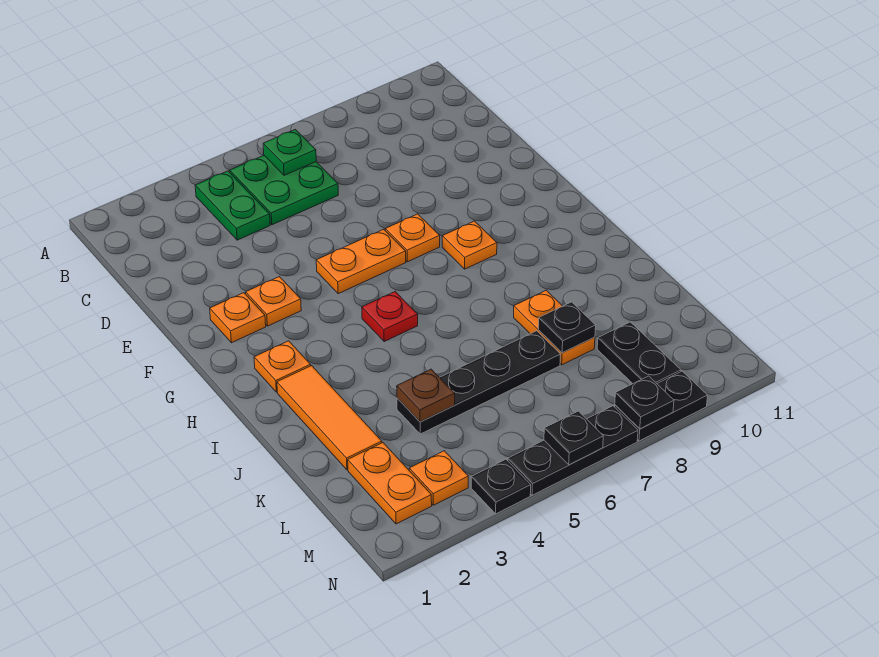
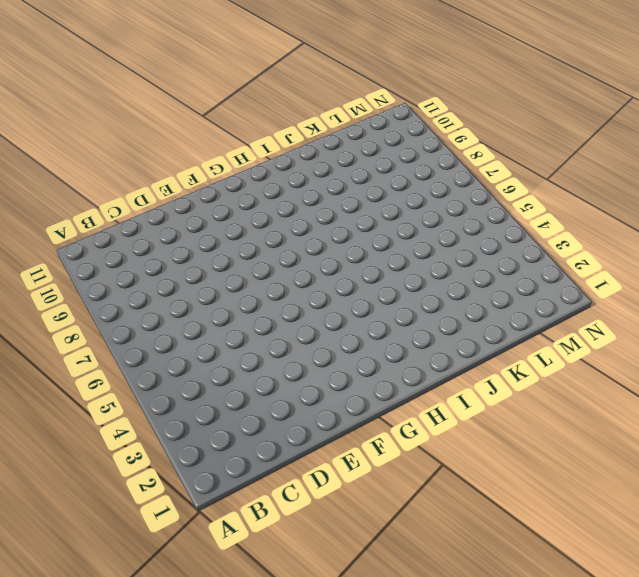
none -> green 1x2 plate [195,171,270,240]
none -> green 2x2 plate [230,156,338,225]
none -> orange 1x1 plate [210,293,266,343]

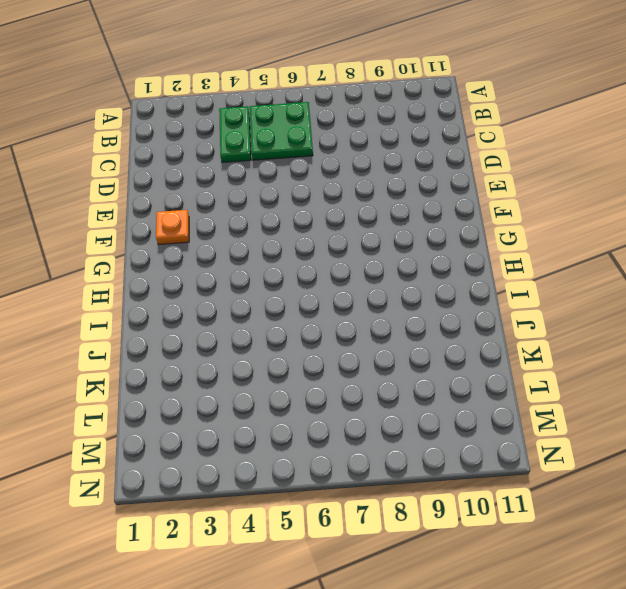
none -> orange 1x1 plate [246,277,301,326]
none -> orange 1x2 plate [316,229,406,294]
none -> orange 1x1 plate [385,214,440,262]

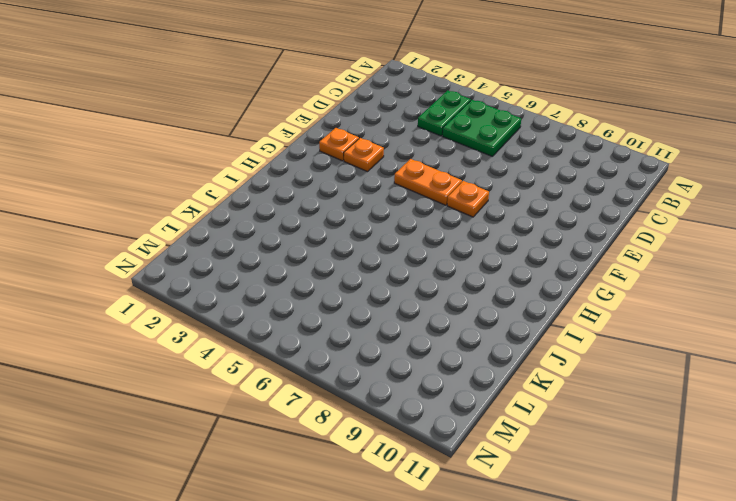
none -> orange 1x1 plate [442,221,497,269]
none -> orange 1x1 plate [254,341,311,392]
none -> red 1x1 plate [362,292,418,341]

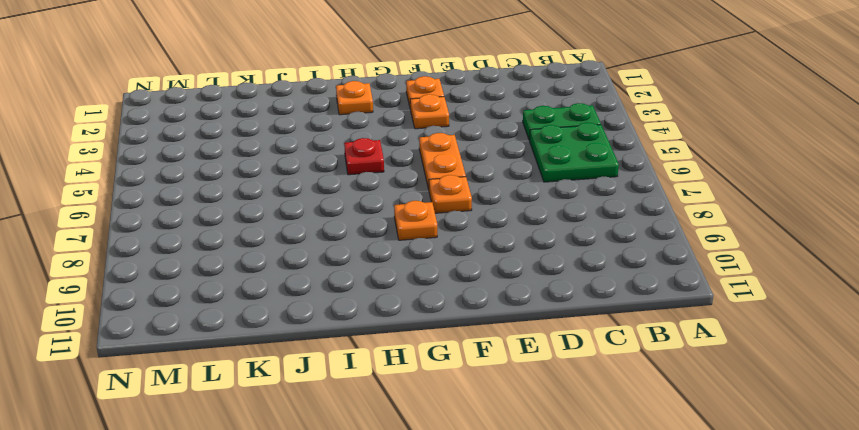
none -> orange 1x3 tile [277,366,382,470]
none -> orange 1x2 plate [514,290,595,365]
none -> black 1x4 plate [397,331,561,434]

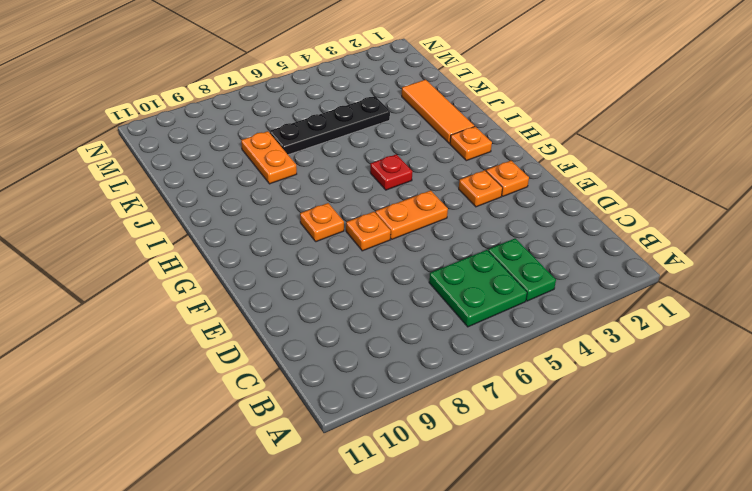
none -> orange 1x2 plate [348,443,432,524]
none -> black 1x2 plate [597,322,681,384]
none -> orange 1x1 plate [409,451,468,505]

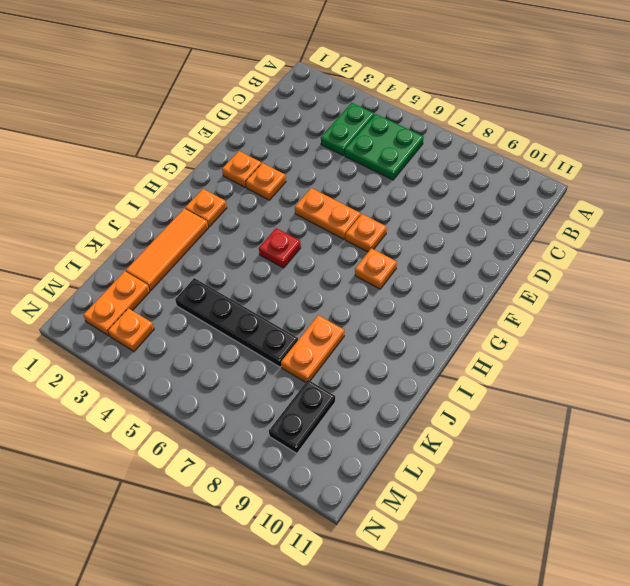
none -> black 1x1 plate [471,459,531,514]
none -> black 1x3 plate [508,406,638,495]
none -> black 1x2 plate [615,371,708,441]

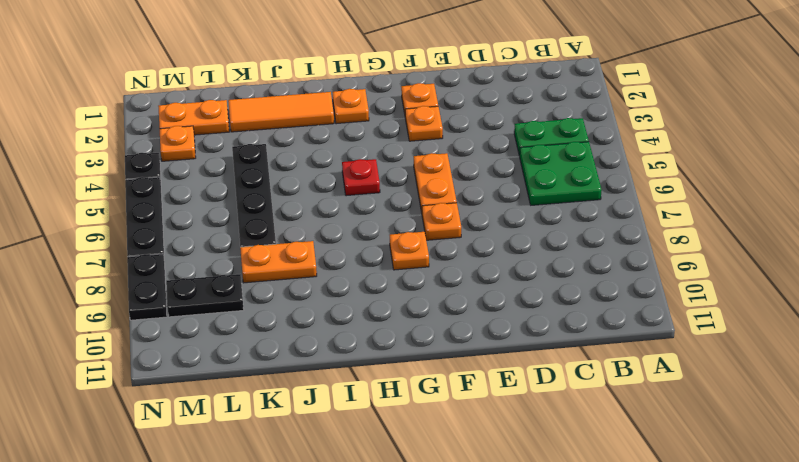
none -> green 1x1 plate [263,129,316,175]
none -> brown 1x1 plate [397,369,455,422]
none -> black 1x1 plate [538,302,596,353]

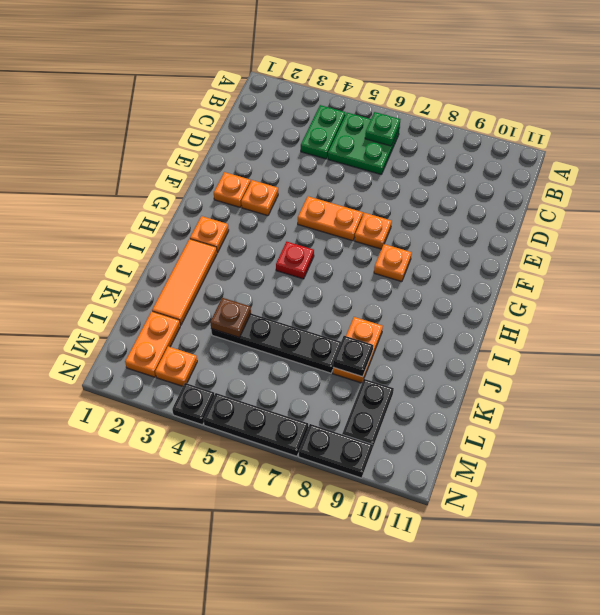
none -> black 1x1 plate [544,411,603,465]
none -> black 1x1 plate [615,376,674,429]

